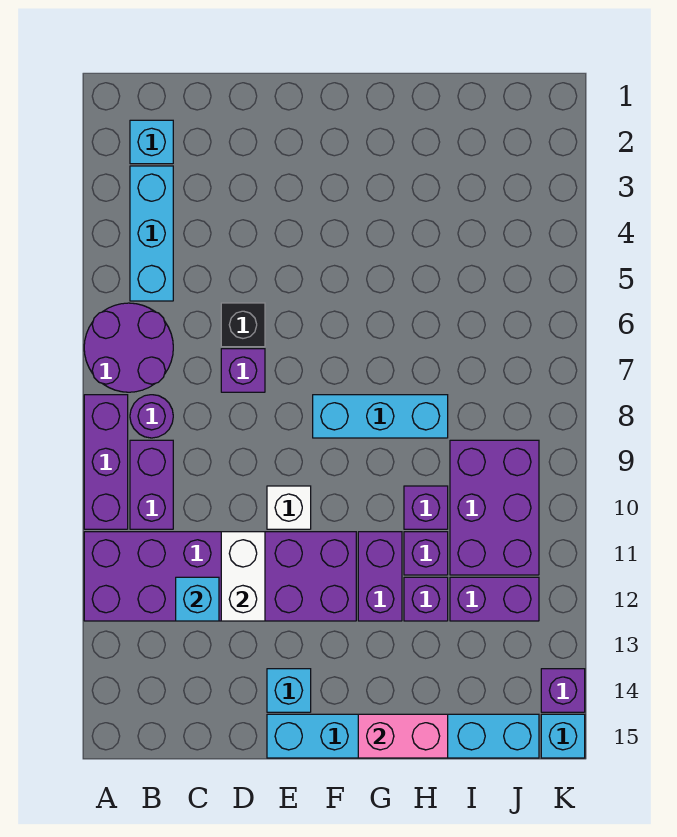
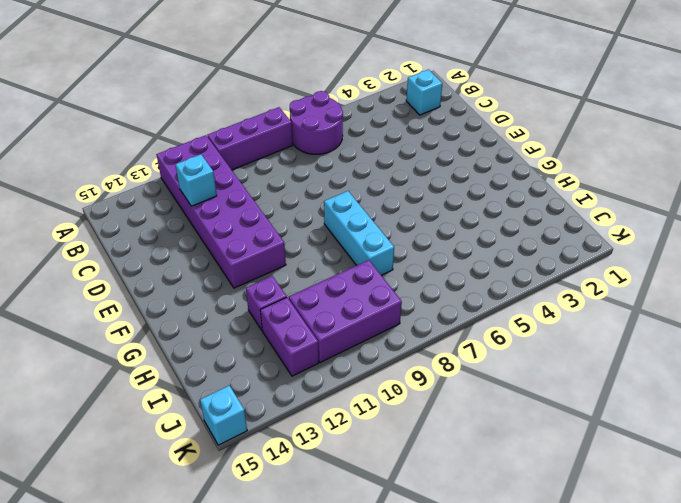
none -> cyan 1x3 brick [130,166,173,301]
none -> purple 1x1 round brick [130,395,173,438]
none -> purple 1x2 brick [130,440,173,529]

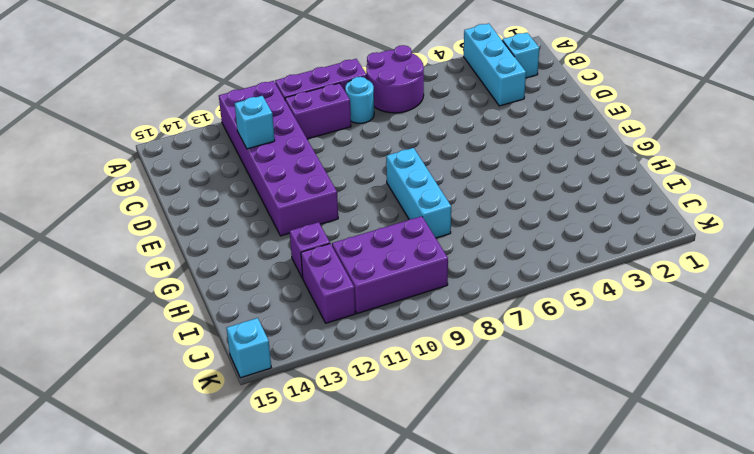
cyan 1x3 brick [464,23,526,106] -> cyan 1x3 brick turned to [130,166,173,301]
cyan 1x1 round brick [345,77,374,123] -> purple 1x1 round brick [130,395,173,438]
none -> black 1x1 brick [221,303,265,347]
none -> purple 1x1 brick [221,349,265,392]
none -> white 1x1 brick [267,486,311,529]

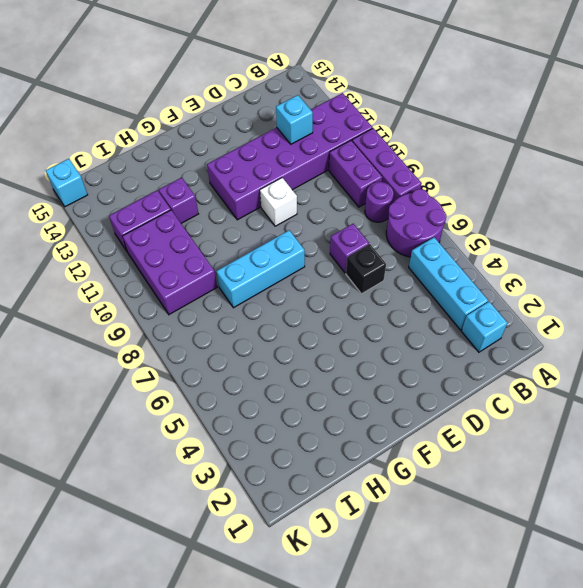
none -> cyan 1x1 brick [267,669,311,712]
none -> cyan 1x6 brick [267,714,539,758]
none -> purple 1x2 brick [358,532,402,621]

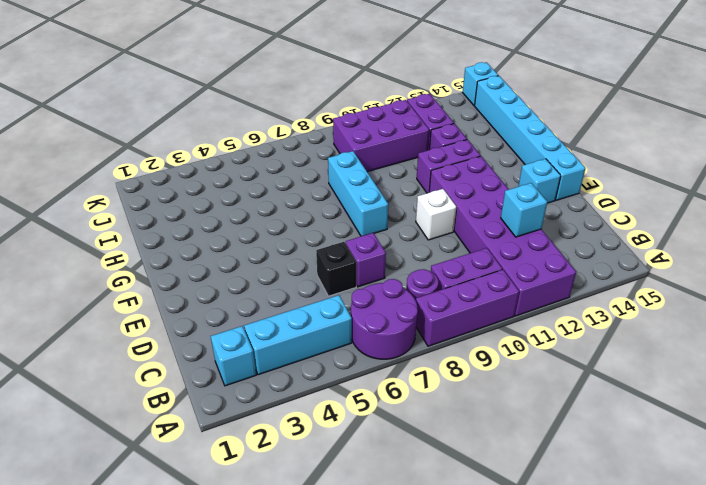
none -> purple 1x1 brick [404,486,448,529]
none -> purple 1x1 brick [404,532,448,575]
none -> purple 1x1 brick [541,669,585,712]

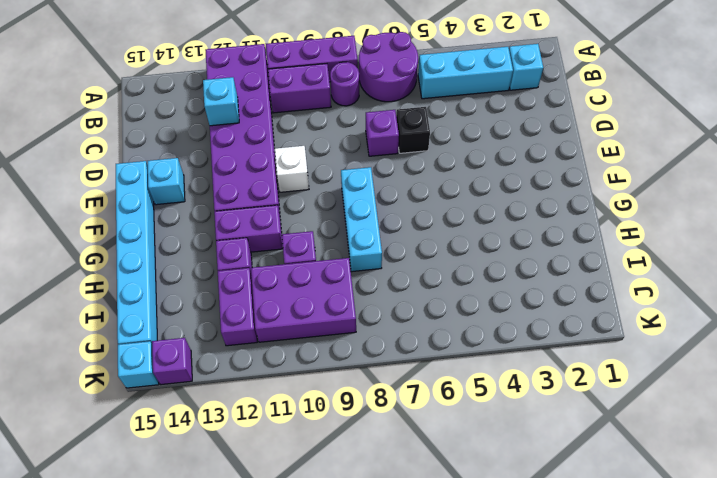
none -> purple 1x1 brick [404,532,448,575]
none -> white 1x2 brick [221,532,265,621]
none -> pink 1x2 brick [358,714,448,758]

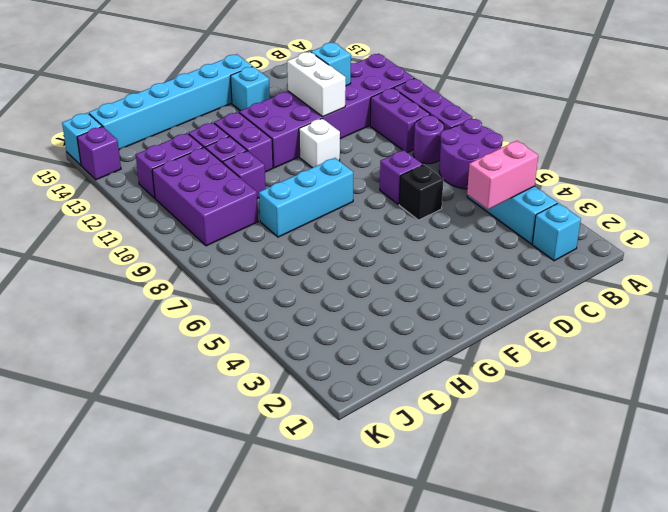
pink 1x2 brick [467,141,538,210] -> pink 1x2 brick moved to [358,714,448,758]

